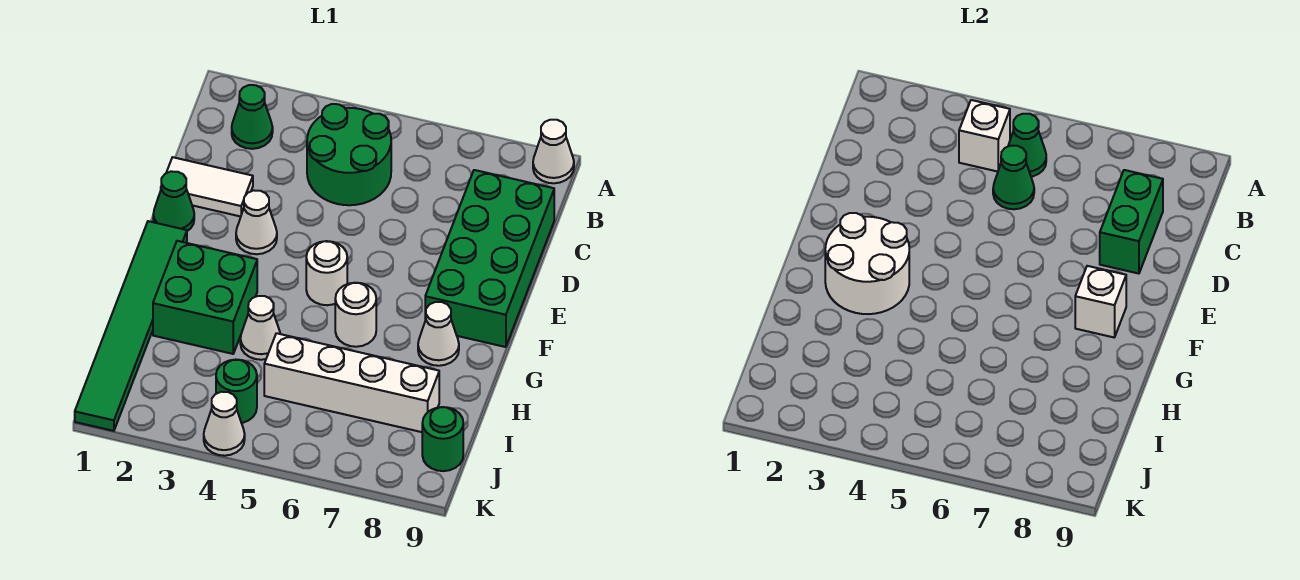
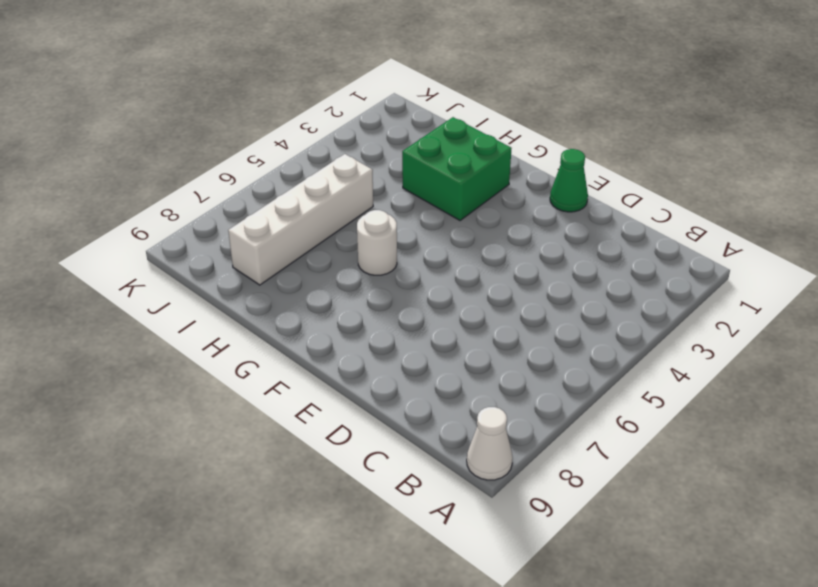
none -> green 1x1 cone [232,85,273,149]
none -> green 2x2 round brick [307,104,391,205]
none -> green 2x4 brick [425,170,554,347]

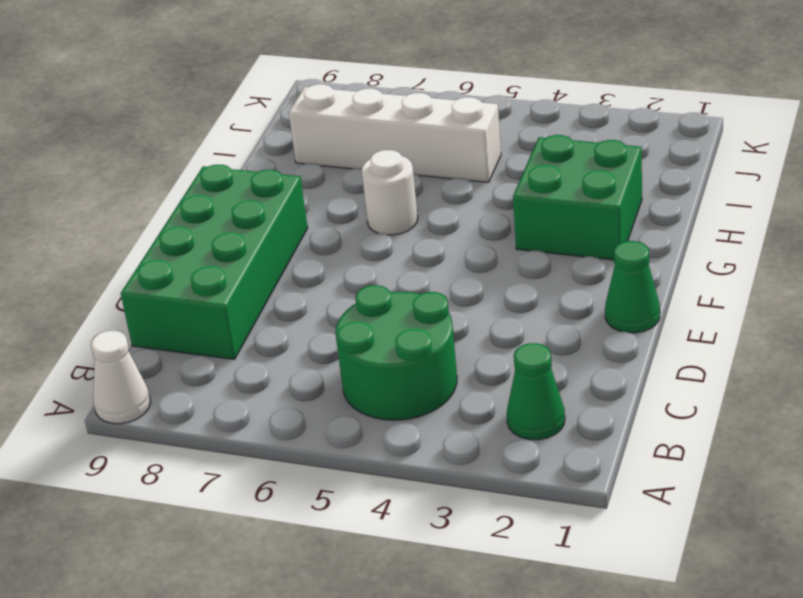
none -> white 1x2 tile [166,157,253,217]
none -> white 1x1 cone [236,190,277,254]
none -> green 1x6 tile [75,221,187,431]

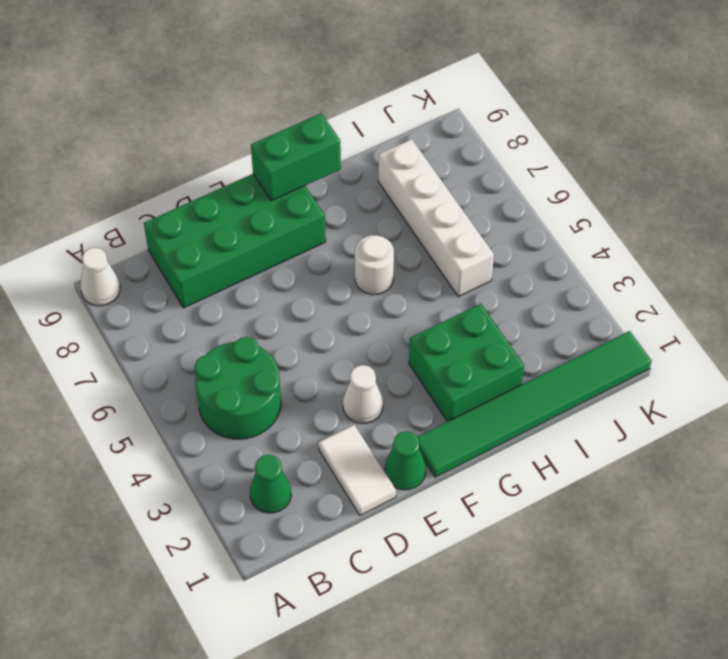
green 1x2 brick [251,113,341,201] -> green 1x2 brick moved to [1100,170,1163,274]
none -> white 1x1 round brick [306,241,347,305]
none -> white 1x1 cone [418,302,459,366]
none -> white 1x1 cone [240,296,280,360]

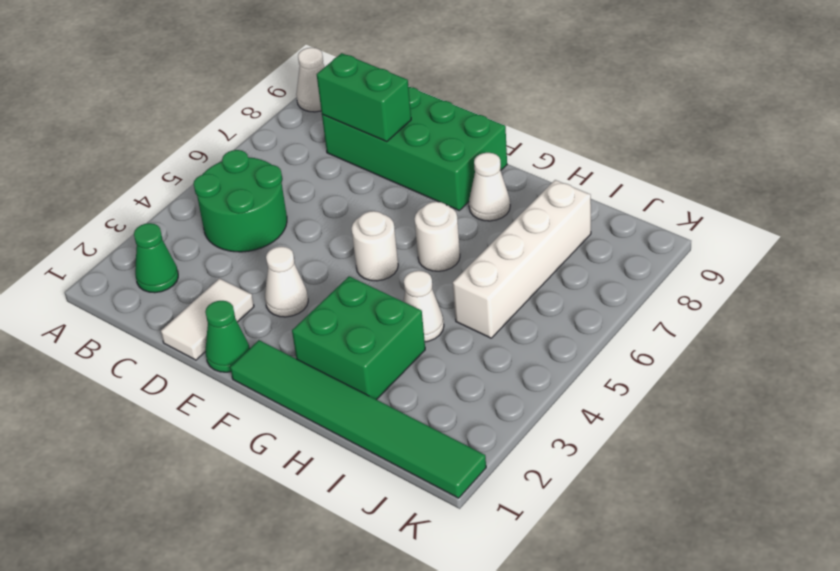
none -> green 1x1 round brick [216,360,257,423]
none -> green 1x1 round brick [422,407,463,471]
none -> white 1x1 cone [204,392,245,456]

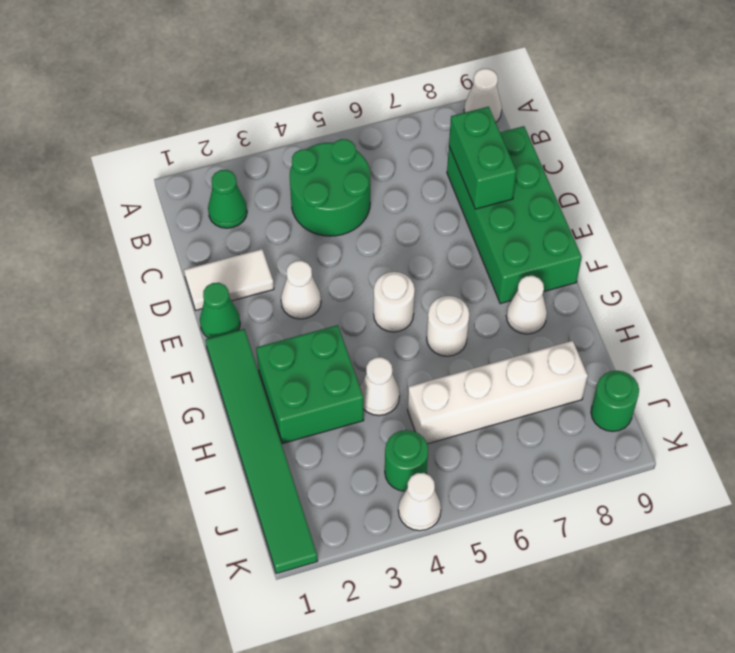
none -> white 1x1 brick [959,100,1010,172]
none -> green 1x1 cone [1008,114,1046,177]
none -> green 1x1 cone [993,146,1034,209]

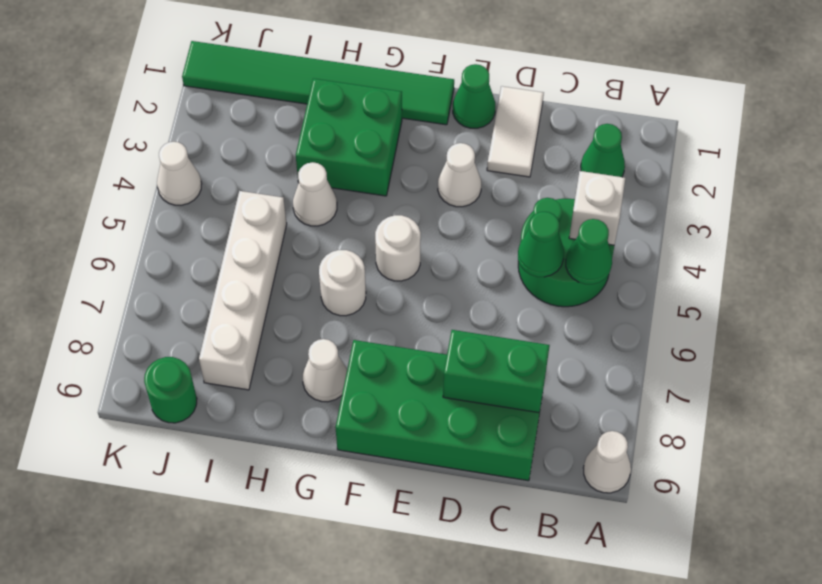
none -> green 1x1 round brick [216,360,257,423]
none -> white 2x2 round brick [825,213,909,314]
none -> white 1x1 brick [1075,266,1126,337]

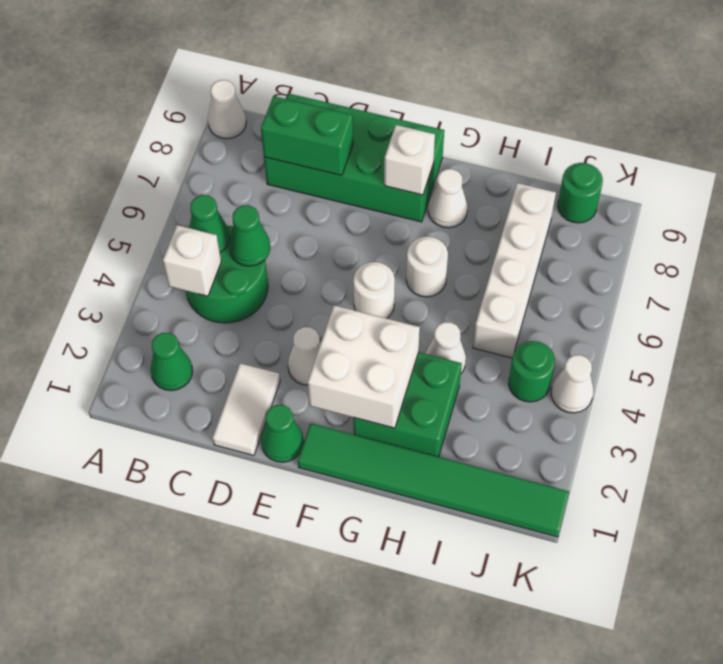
white 2x2 brick [308,305,420,428] -> white 2x2 round brick [825,213,909,314]

